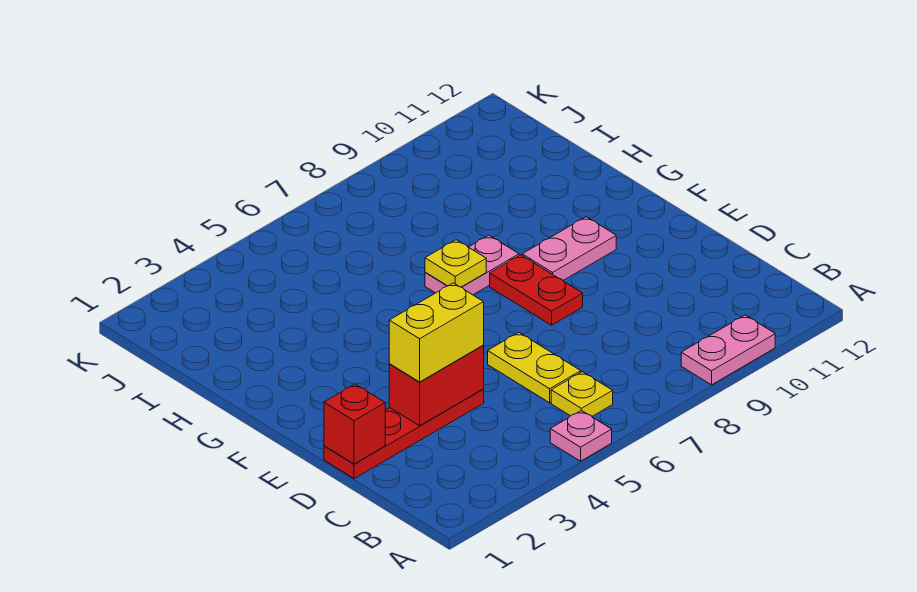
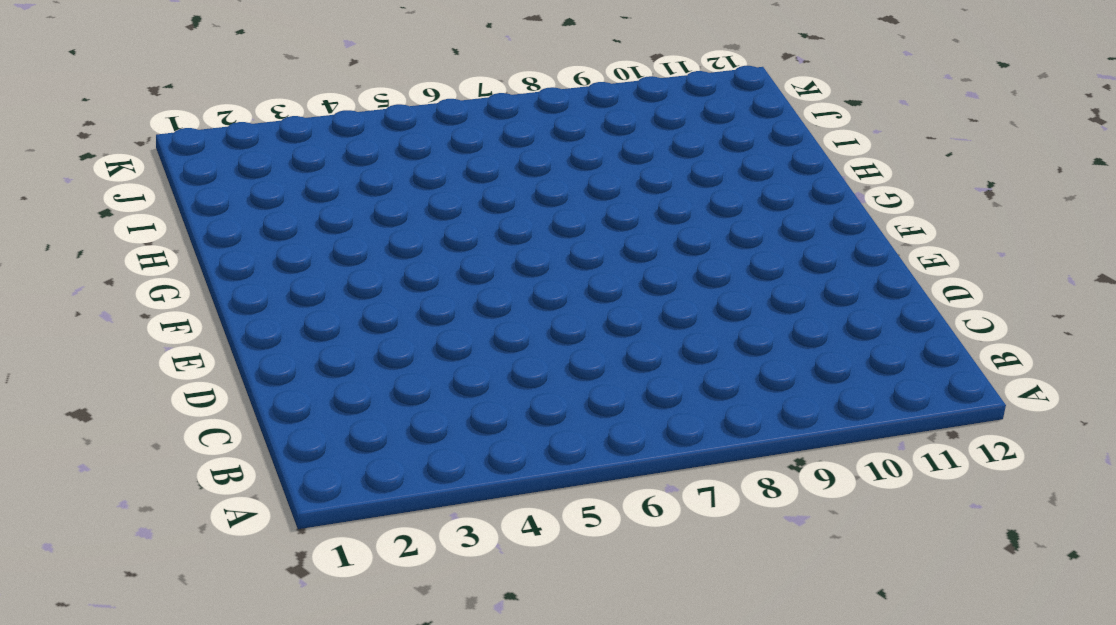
none -> pink 1x1 plate [550,410,612,461]
none -> pink 1x2 plate [681,315,775,385]
none -> yellow 1x1 plate [551,372,613,416]

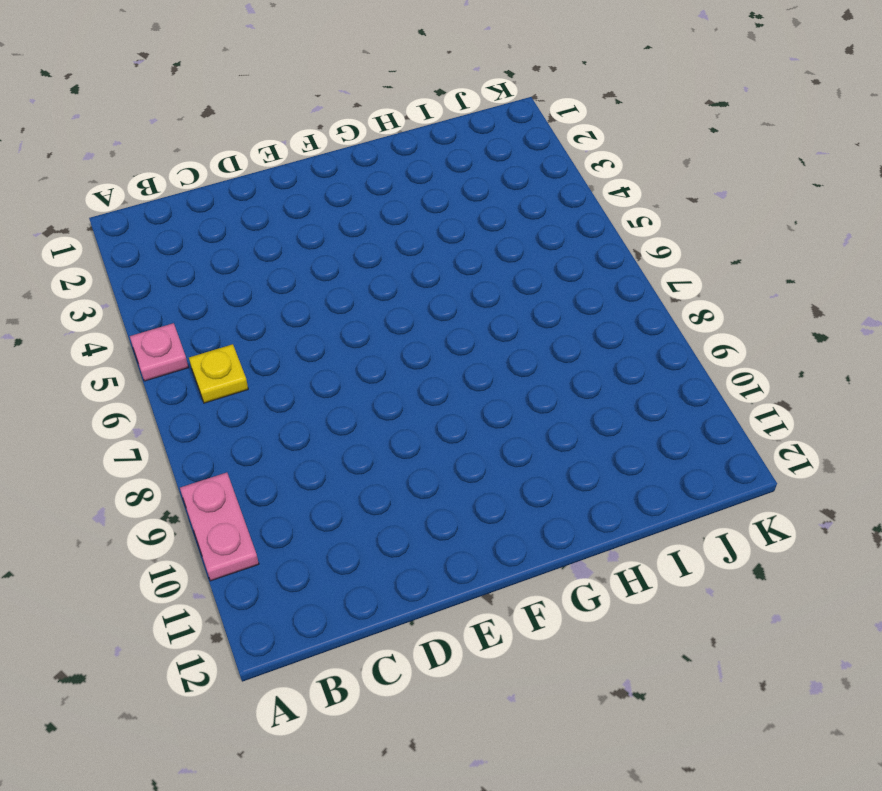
none -> yellow 1x2 plate [488,332,581,403]
none -> red 1x4 plate [324,389,484,479]
none -> red 1x2 plate [490,255,583,325]

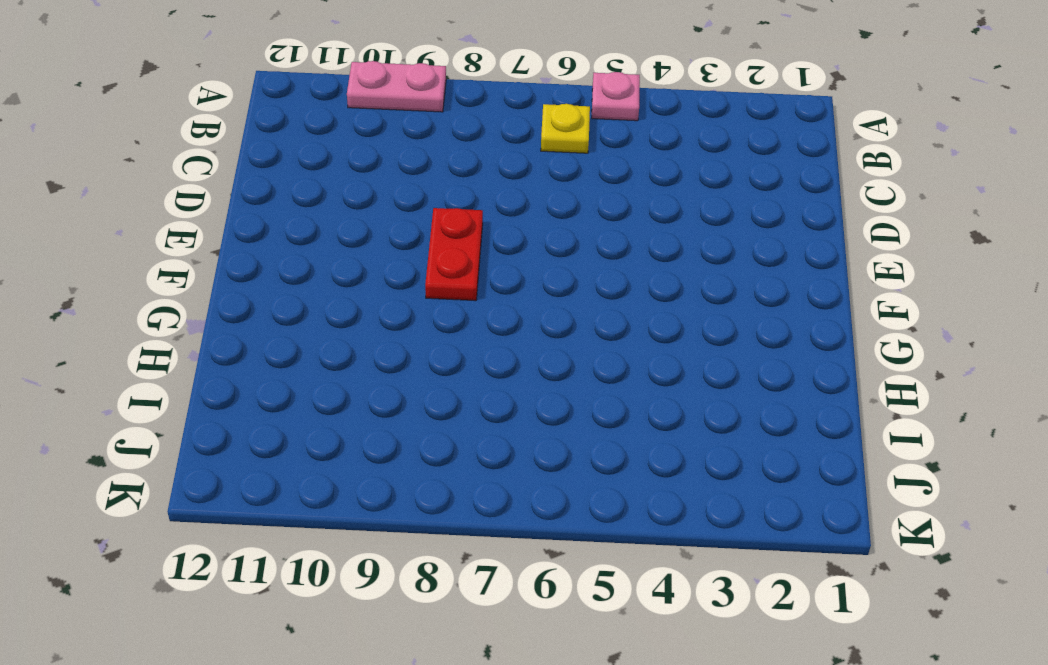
none -> yellow 1x2 plate [488,332,581,403]
none -> red 1x4 plate [324,389,484,479]
none -> pink 1x2 plate [522,217,616,280]

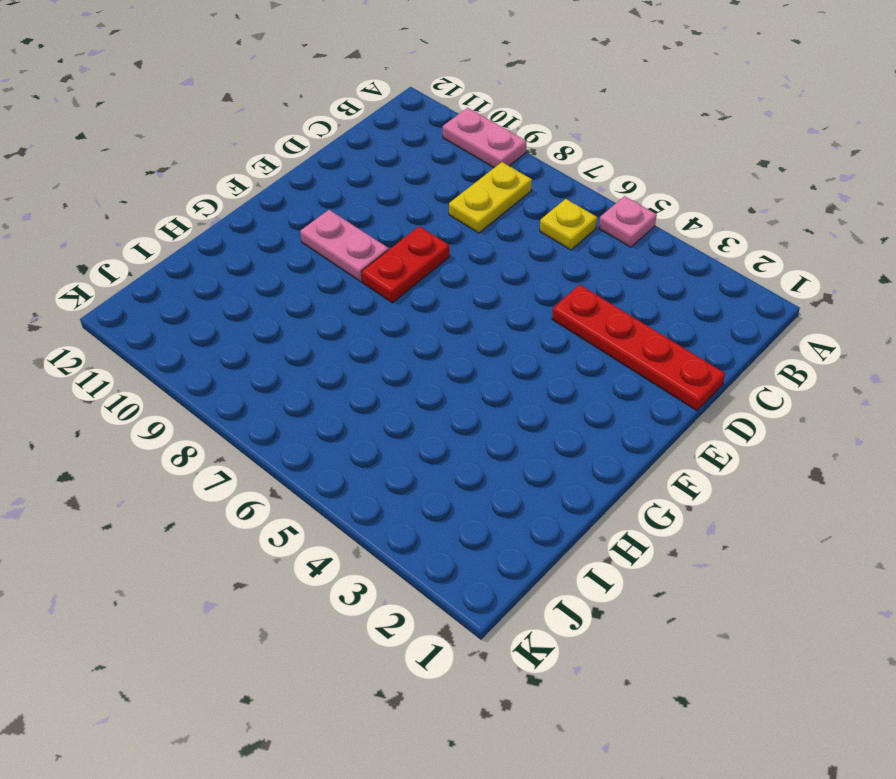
yellow 1x2 plate [449,162,532,233] -> yellow 1x2 plate moved to [488,332,581,403]
none -> pink 1x2 plate [425,235,519,295]
none -> red 1x1 brick [324,384,385,464]
none -> red 1x2 brick [389,346,484,426]

